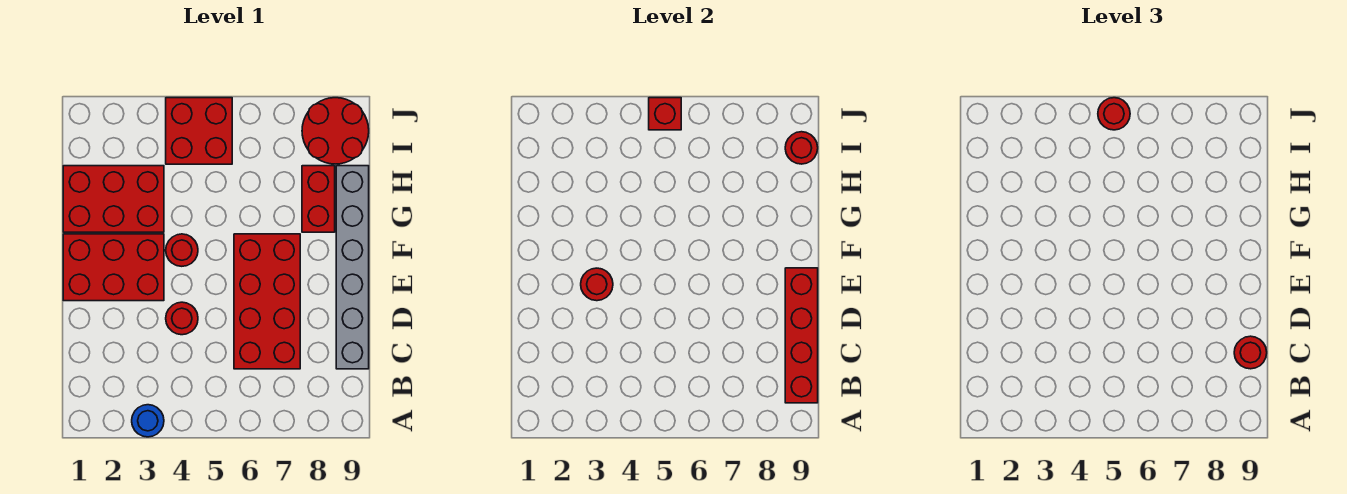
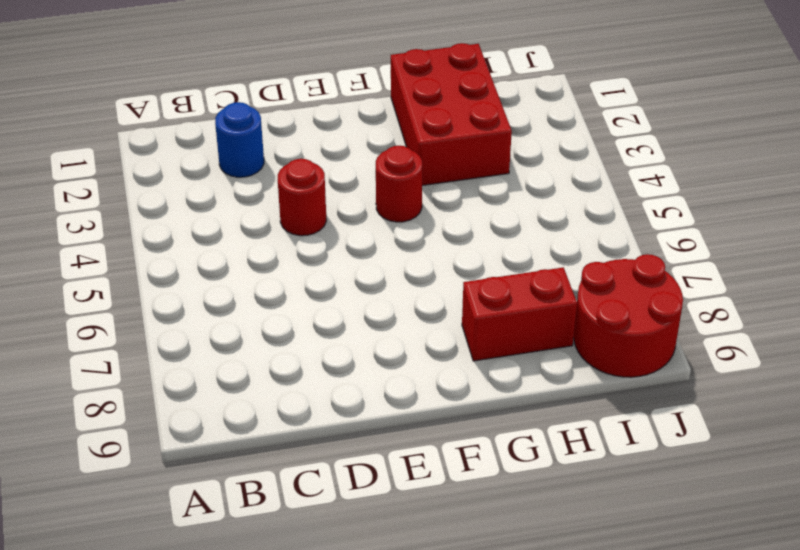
blue 1x1 round brick [215,102,264,177] -> blue 1x1 round brick moved to [132,405,164,437]
none -> red 2x4 brick [234,234,300,369]
none -> grey 1x6 brick [336,166,369,369]
none -> red 2x3 brick [63,234,164,301]

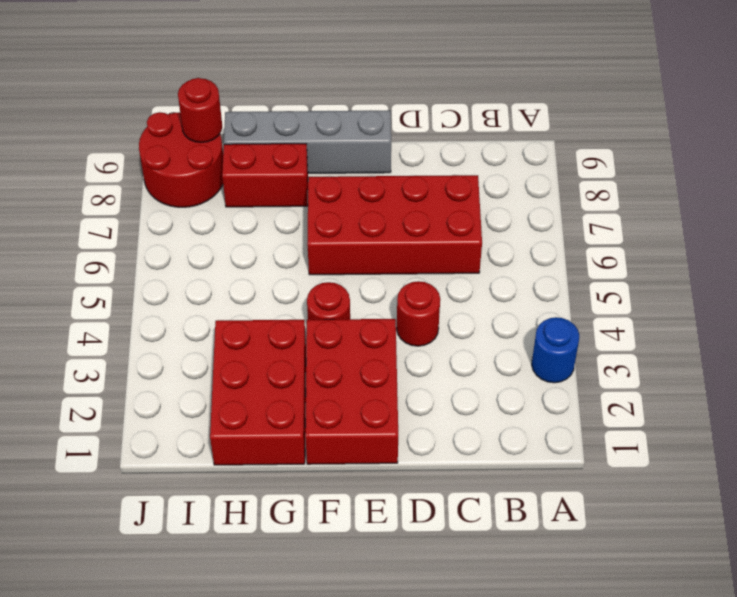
grey 1x4 brick [224,110,391,173] -> grey 1x6 brick [336,166,369,369]
none -> red 2x2 brick [166,98,232,164]
none -> red 1x4 brick [785,268,818,403]
none -> red 1x1 round brick [581,268,613,301]

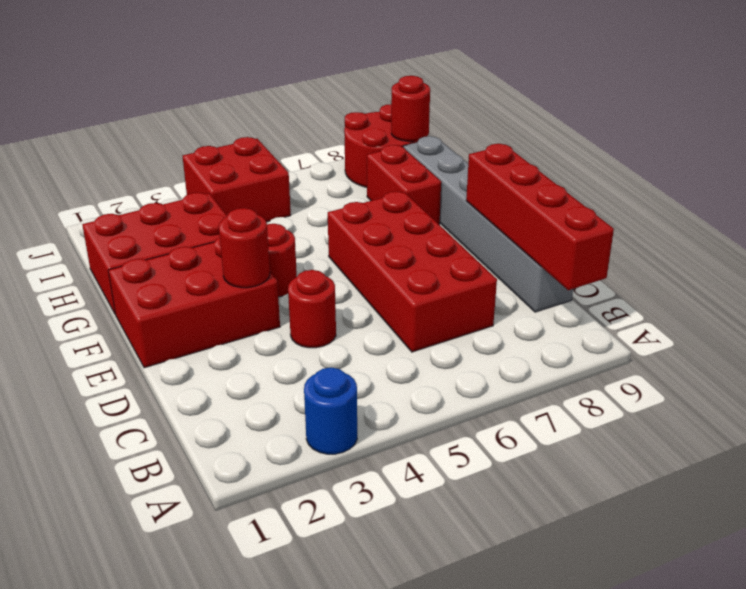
none -> red 1x1 brick [649,98,681,130]
none -> red 1x1 round brick [1234,336,1267,369]
none -> red 1x1 round brick [1098,98,1130,130]

